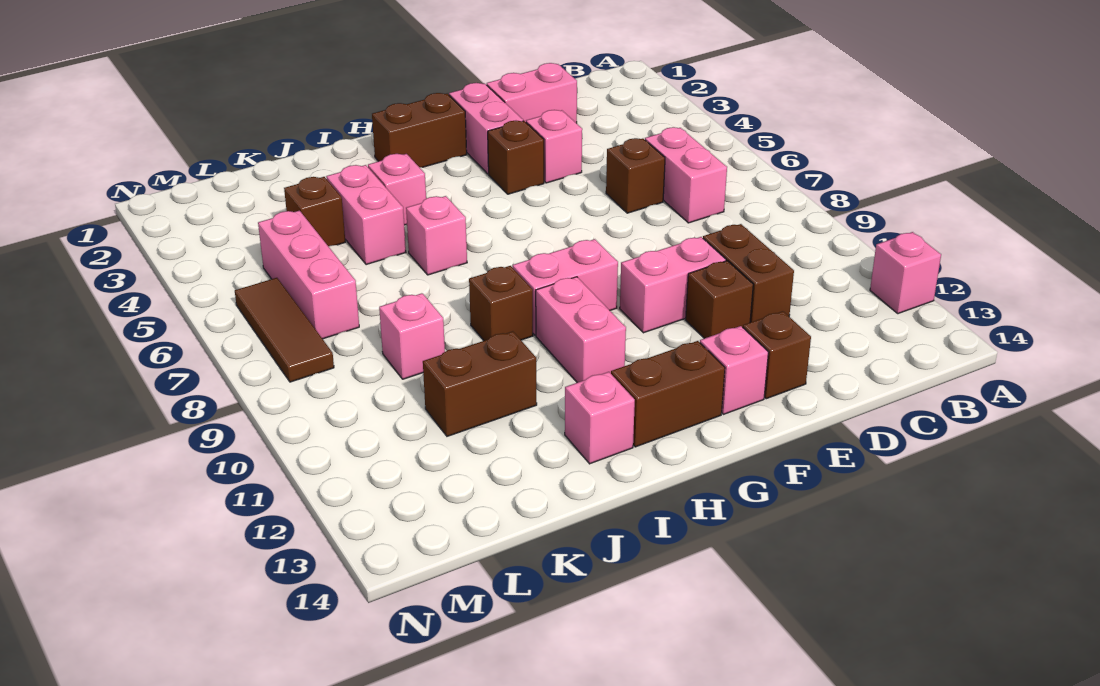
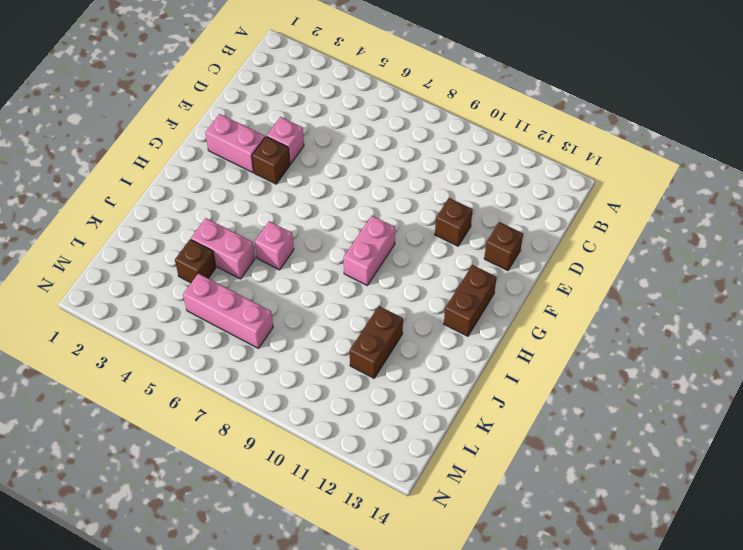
none -> pink 1x1 brick [870,232,941,314]
none -> pink 1x2 brick [645,127,727,223]
none -> pink 1x2 brick [487,63,577,123]

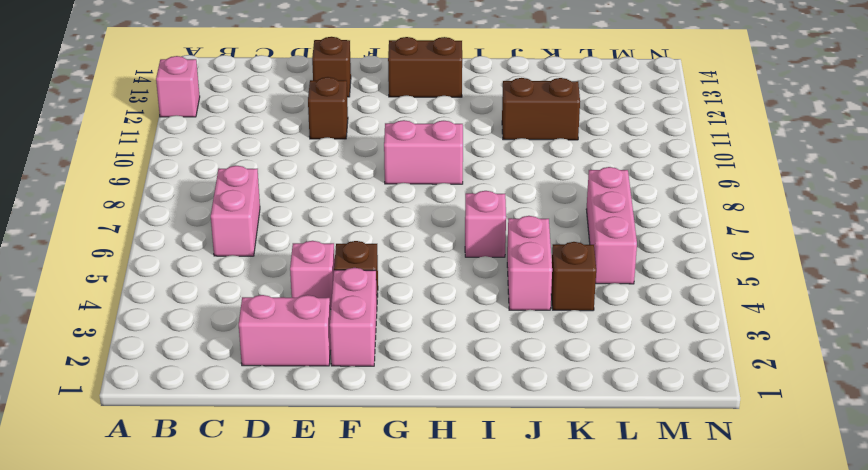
none -> brown 1x1 brick [606,138,665,213]
none -> brown 1x2 brick [703,224,794,322]
none -> pink 1x2 brick [620,237,726,333]

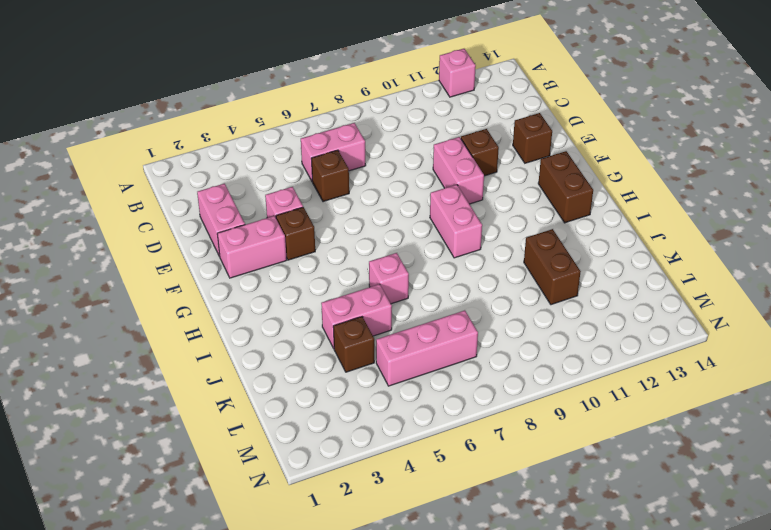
none -> brown 1x2 brick [703,224,794,322]
none -> pink 1x1 brick [700,326,768,414]
none -> brown 1x2 brick [372,93,467,167]

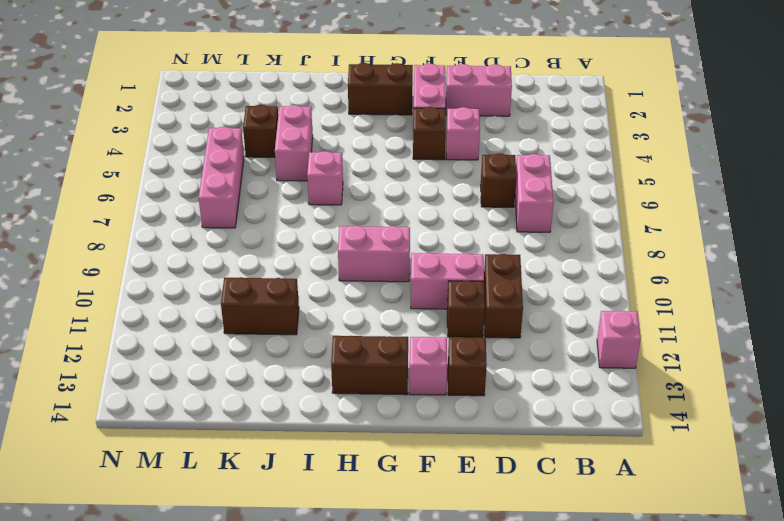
none -> pink 1x2 brick [536,277,626,383]
none -> pink 1x1 brick [368,154,426,225]
none -> brown 1x1 brick [469,266,533,341]

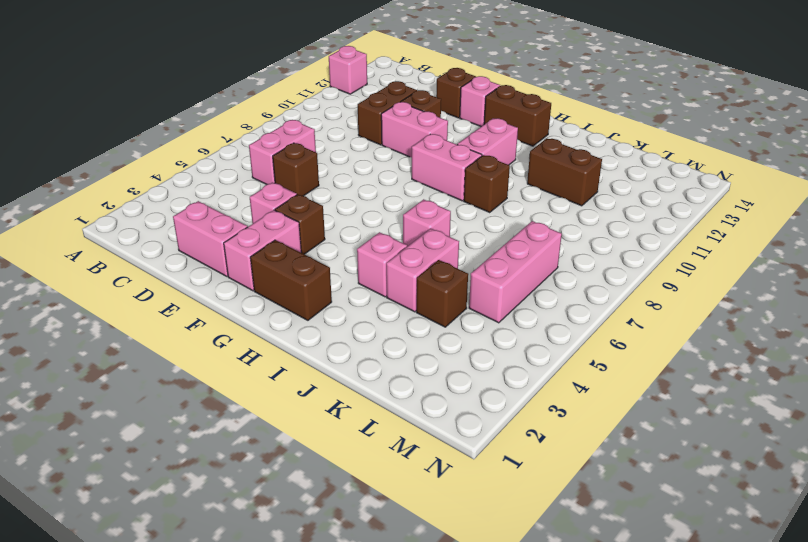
none -> pink 1x1 brick [565,372,635,464]
none -> pink 1x1 brick [379,293,445,379]
none -> brown 1x3 tile [235,278,334,382]

